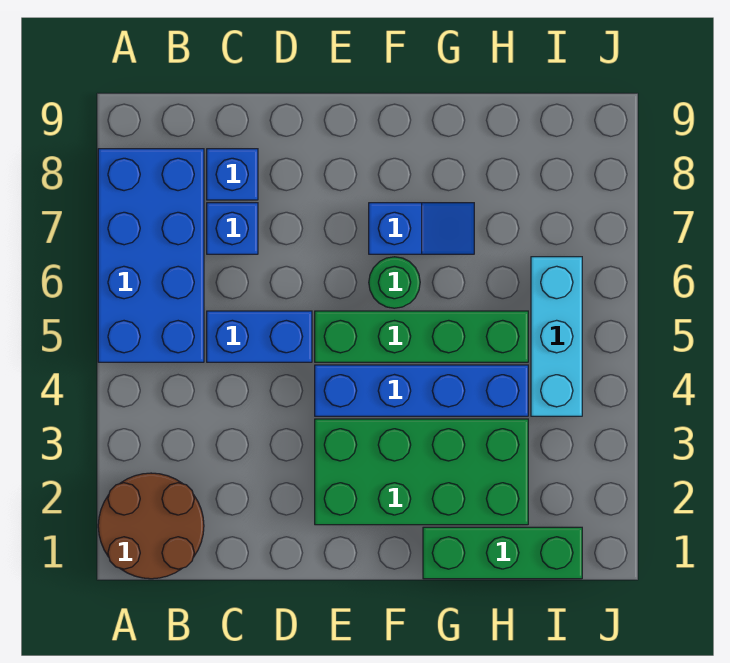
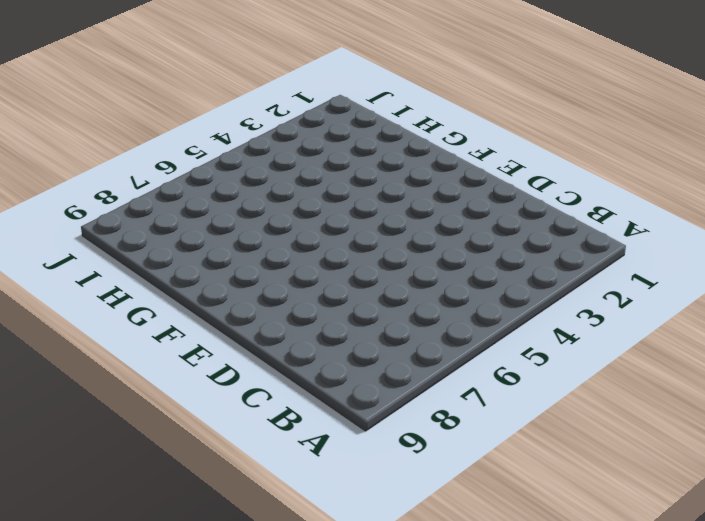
none -> brown 2x2 round brick [98,473,204,579]
none -> blue 2x4 brick [98,149,204,362]
none -> blue 1x2 brick [207,311,312,362]

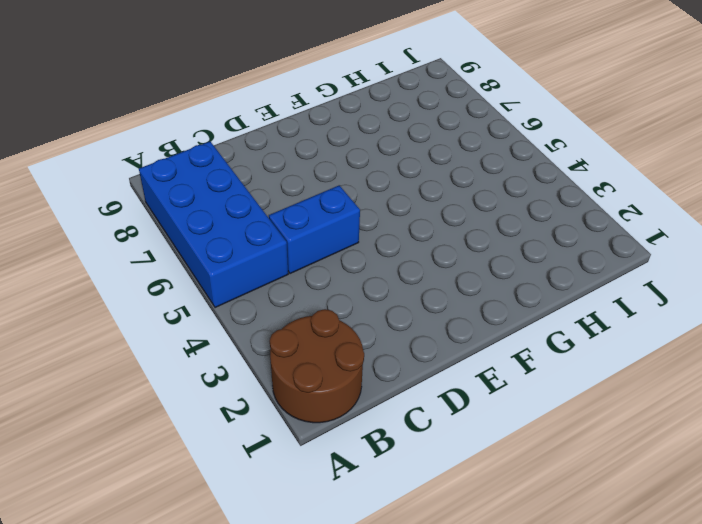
none -> blue 1x1 brick [207,203,258,254]
none -> blue 1x1 brick [207,149,258,200]
none -> green 2x4 brick [315,419,528,525]

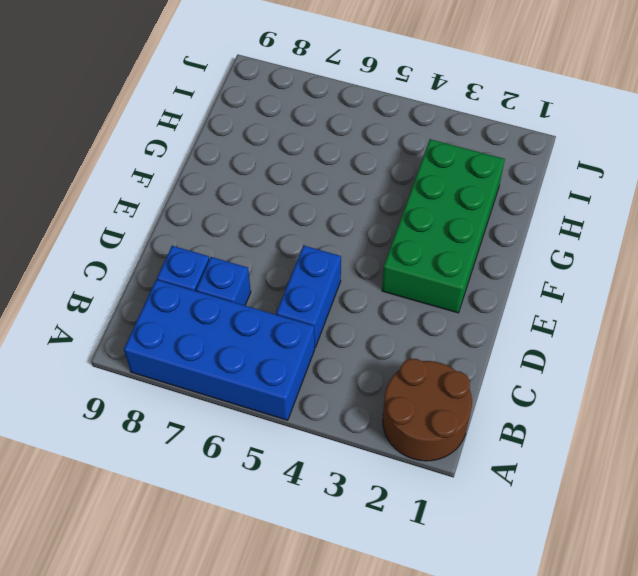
none -> blue 1x4 brick [315,365,528,416]
none -> green 1x4 brick [315,311,528,362]
none -> green 1x1 round brick [369,257,420,308]

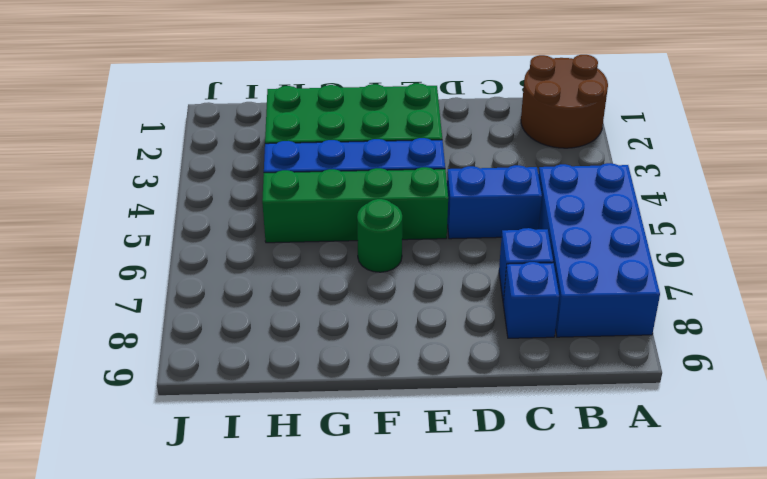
none -> blue 1x2 slope [369,203,474,254]
none -> green 1x3 brick [423,527,582,579]
none -> cyan 1x3 brick [531,257,582,416]

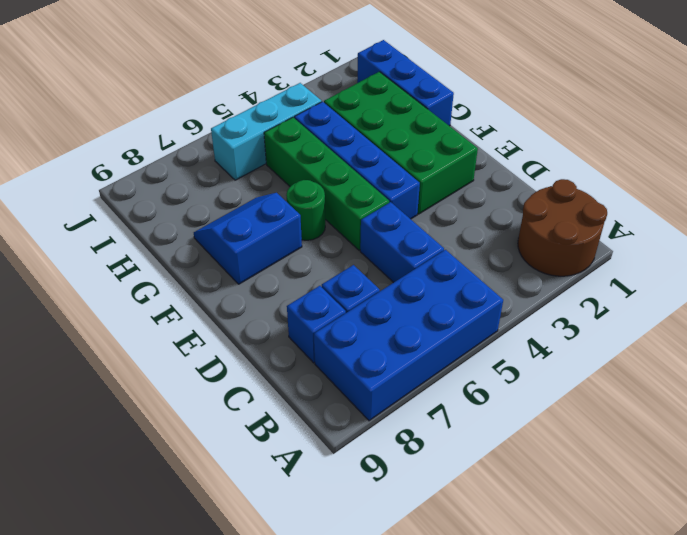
blue 2x2 slope [194,193,302,284] -> blue 1x2 slope [369,203,474,254]
blue 1x3 brick [357,40,454,126] -> green 1x3 brick [423,527,582,579]

